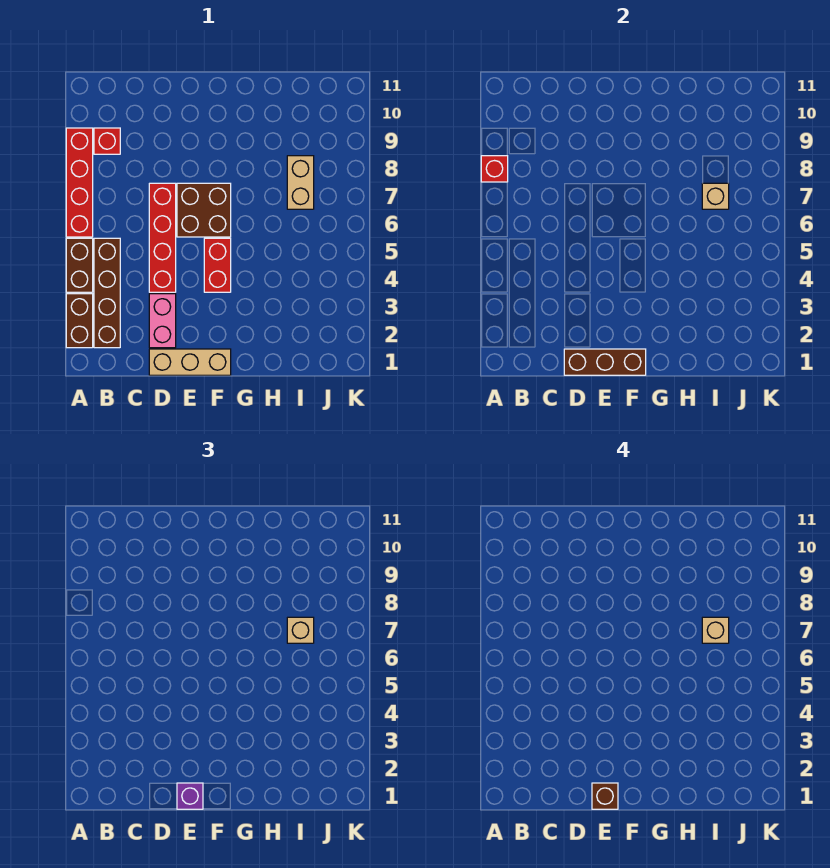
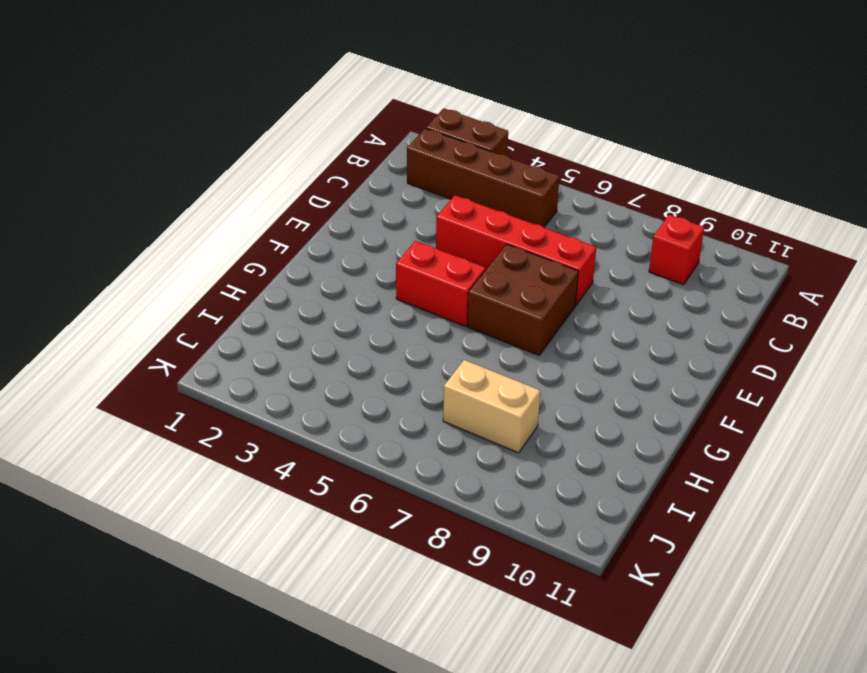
none -> brown 1x2 brick [66,238,93,292]
none -> red 1x4 brick [66,128,93,237]
none -> tan 1x3 brick [149,349,231,375]

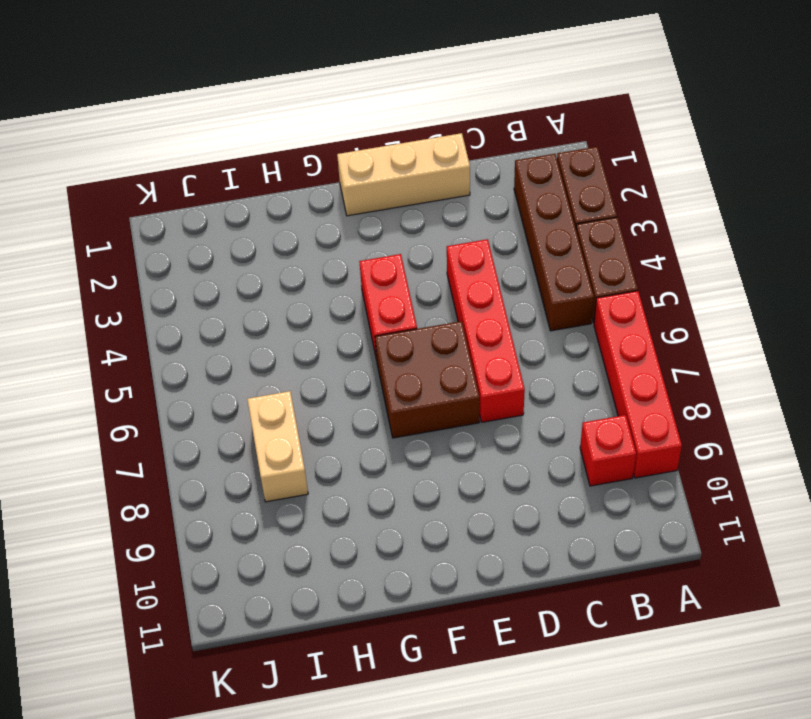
none -> pink 1x2 brick [149,294,176,348]
none -> red 1x1 brick [481,156,508,182]
none -> brown 1x3 brick [564,349,646,375]

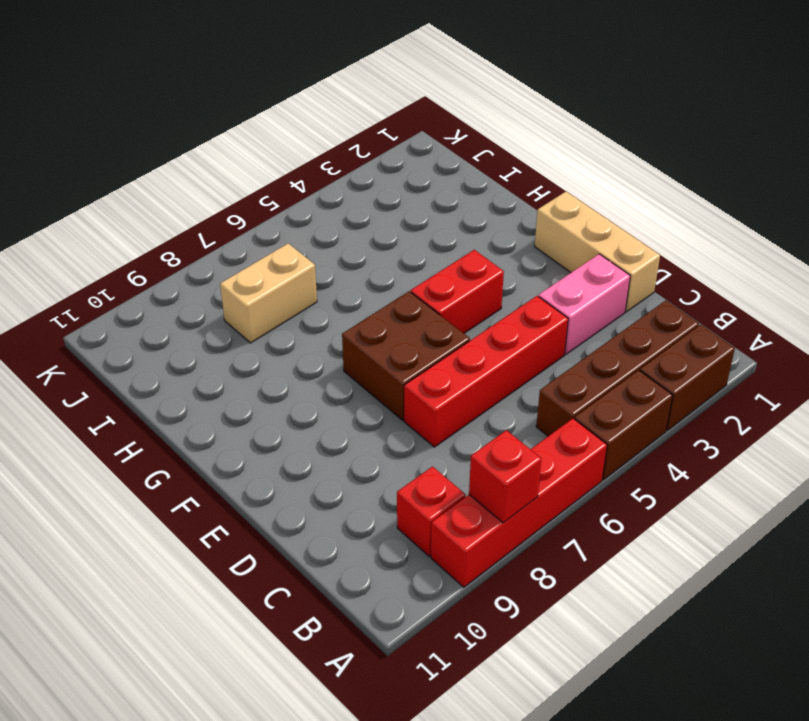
none -> brown 1x3 brick [564,349,646,375]
none -> tan 1x1 brick [702,183,729,209]
none -> purple 1x1 brick [177,783,203,809]

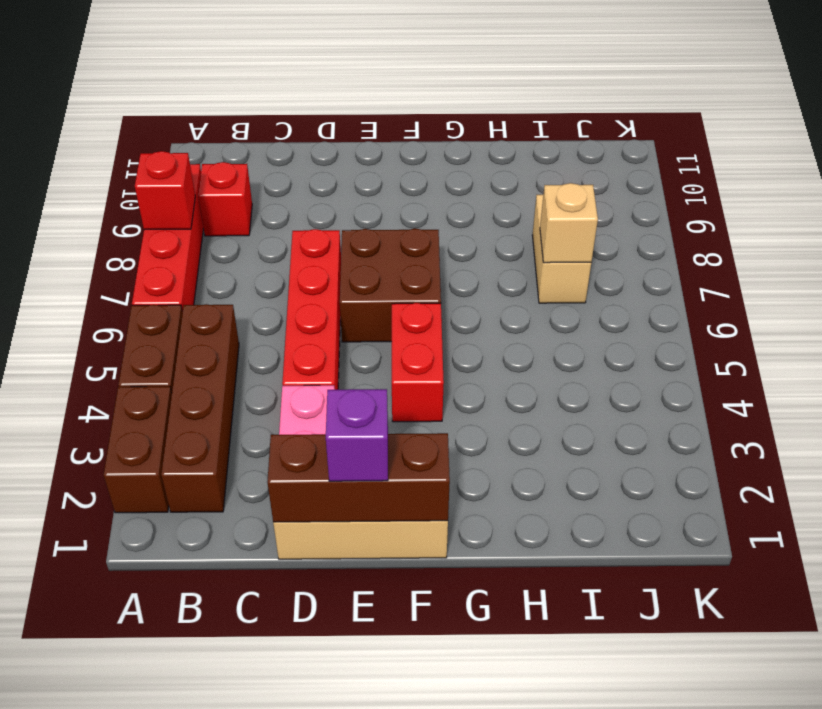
none -> tan 1x1 brick [287,617,314,643]
none -> brown 1x1 brick [592,783,618,809]
none -> tan 1x1 brick [702,617,729,643]

